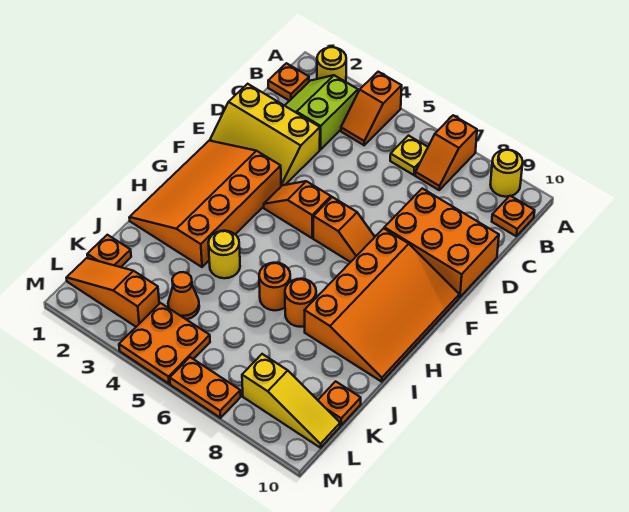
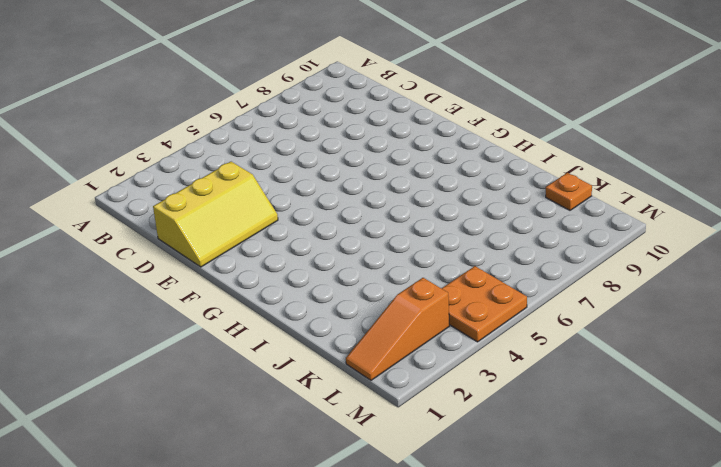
none -> yellow 1x1 round brick [317,47,346,82]
none -> orange 1x2 slope [341,72,402,145]
none -> orange 1x2 slope [415,115,477,190]

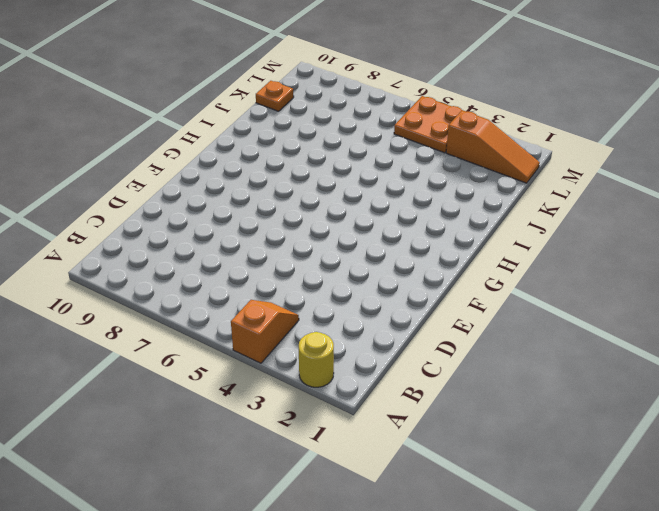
none -> orange 1x2 slope [415,115,477,190]
none -> yellow 1x1 round brick [490,150,523,197]
none -> orange 1x1 plate [268,63,309,101]

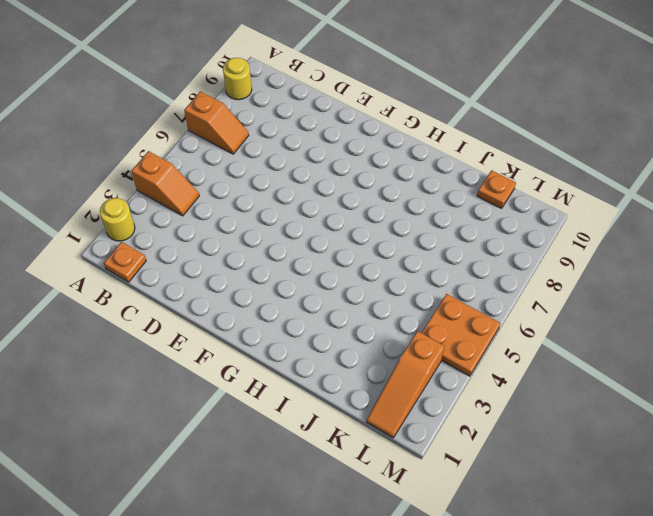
none -> lime 2x2 slope [285,75,358,149]
none -> yellow 1x1 plate [390,136,428,175]
none -> orange 1x1 plate [492,196,535,236]

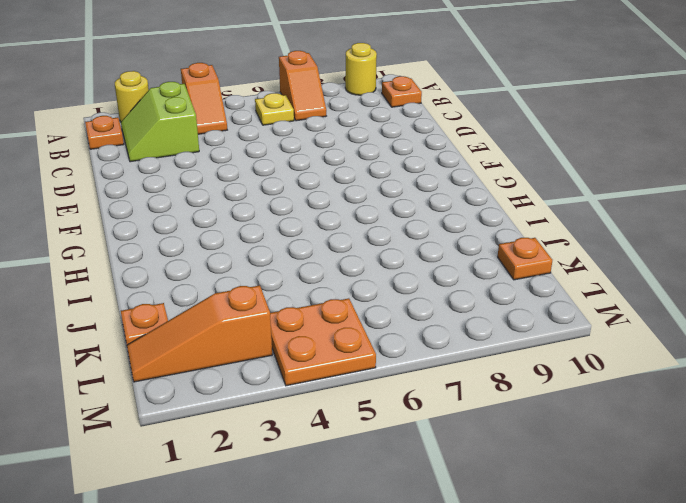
none -> yellow 2x3 slope [210,84,320,186]
none -> orange 2x3 brick [384,188,499,297]
none -> orange 3x4 slope [129,141,281,267]

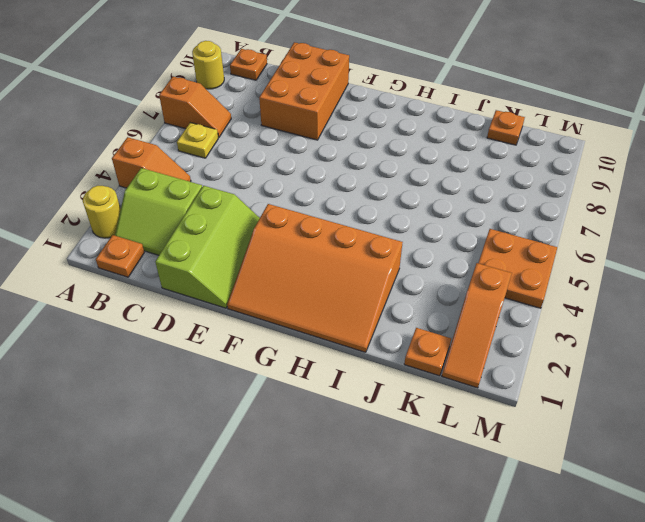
lime 2x3 slope [155,186,260,308] -> yellow 2x3 slope [210,84,320,186]
none -> orange 1x2 slope [264,181,331,238]
none -> orange 1x2 slope [313,197,375,262]
none -> orange 3x4 slope [304,228,459,382]

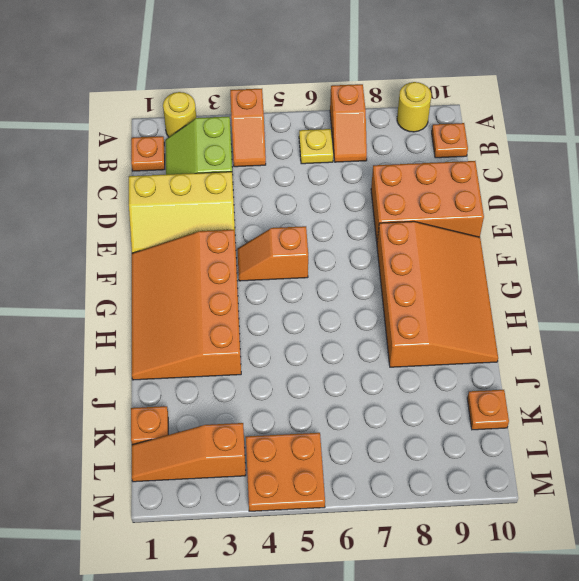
none -> orange 1x2 slope [313,197,375,262]
none -> yellow 1x1 round brick [208,231,240,278]
none -> orange 1x1 round brick [259,263,290,310]

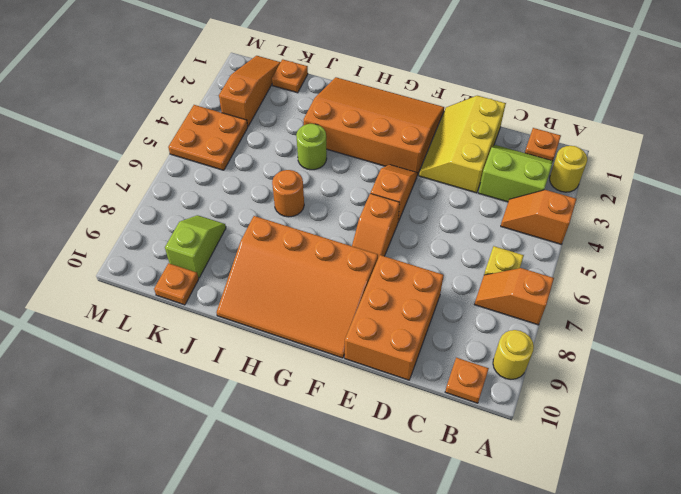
lime 1x1 round brick [296,124,327,170] -> yellow 1x1 round brick [208,231,240,278]
lime 1x2 slope [165,215,226,278] -> none
none -> orange 1x1 round brick [285,279,316,327]
none -> orange 1x1 cone [168,272,199,319]
none -> yellow 1x3 slope [242,354,340,448]

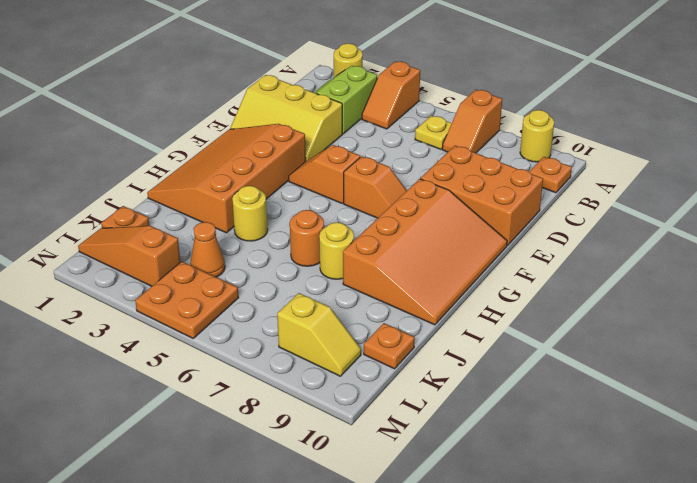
yellow 1x1 round brick [319,222,354,279] -> orange 1x1 round brick [285,279,316,327]
yellow 1x2 slope [277,293,361,376] -> yellow 1x3 slope [242,354,340,448]
none -> orange 1x1 plate [268,63,309,101]
none -> orange 1x2 plate [170,357,241,418]

